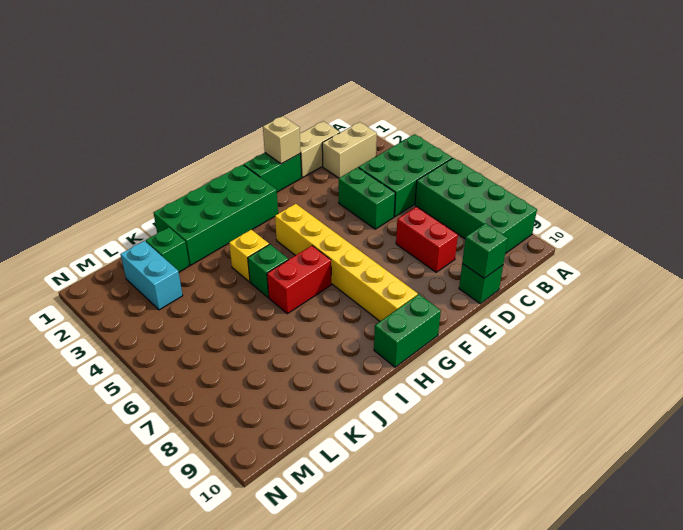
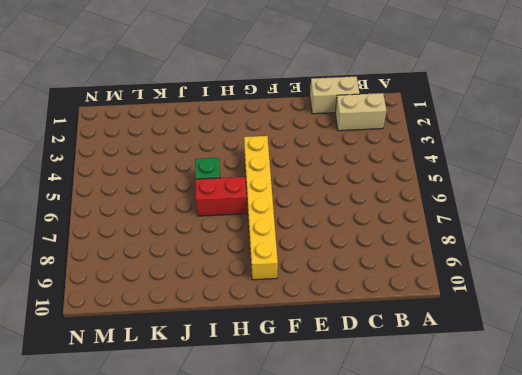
none -> green 2x3 brick [359,134,452,217]
none -> green 2x4 brick [415,158,537,254]
none -> green 1x2 brick [339,167,395,229]

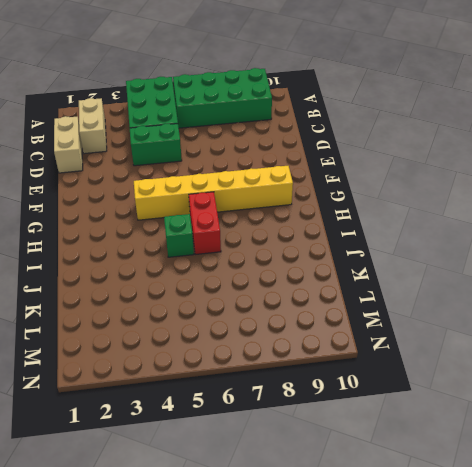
none -> red 1x2 brick [396,207,458,272]
none -> green 1x1 brick [459,264,503,303]
none -> green 1x2 brick [244,153,302,192]

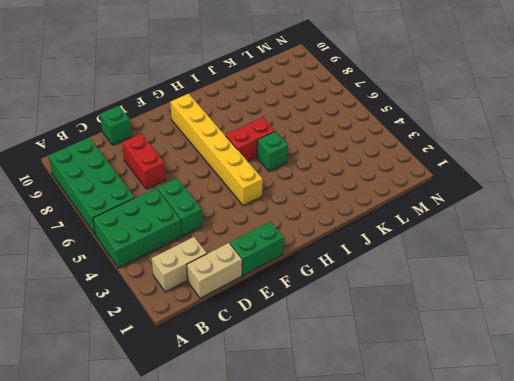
none -> green 2x4 brick [154,165,278,265]
none -> green 1x2 brick [374,294,441,367]
none -> yellow 1x1 brick [229,230,269,282]

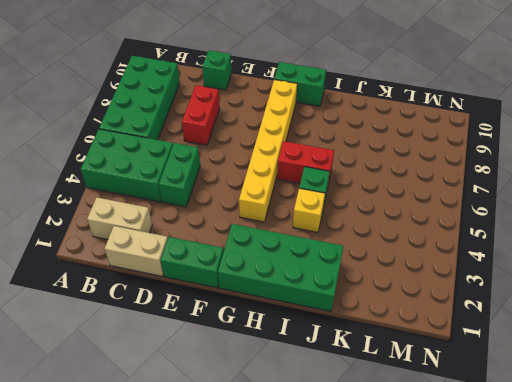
none -> green 1x1 brick [146,227,189,272]
none -> cyan 1x2 brick [120,241,183,310]
none -> green 1x1 brick [462,223,508,278]

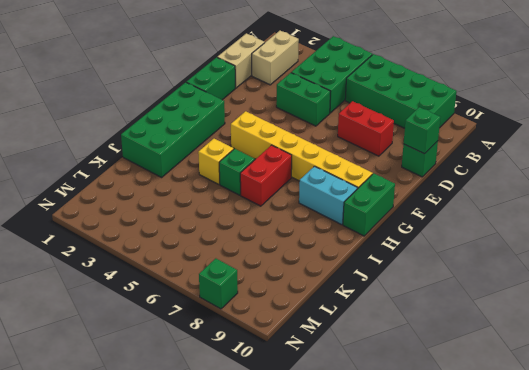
cyan 1x2 brick [299,166,357,225] -> cyan 1x2 brick moved to [120,241,183,310]
green 1x1 brick [199,258,238,309] -> green 1x1 brick moved to [146,227,189,272]
none -> tan 1x1 brick [263,116,301,164]

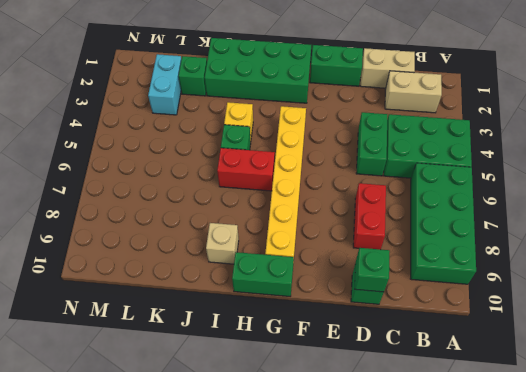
tan 1x1 brick [206,223,239,264] -> tan 1x1 brick moved to [263,116,301,164]

